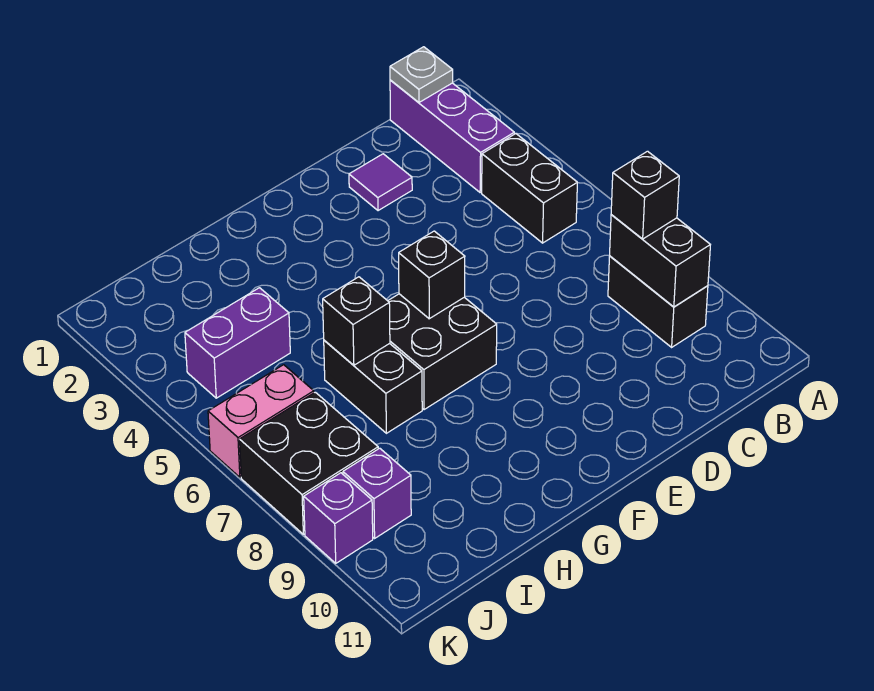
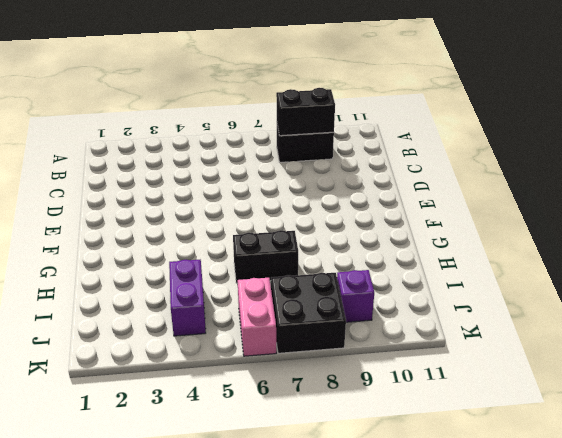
none -> purple 1x3 brick [390,80,514,193]
none -> black 1x2 brick [482,134,577,243]
none -> purple 1x1 tile [349,154,412,211]

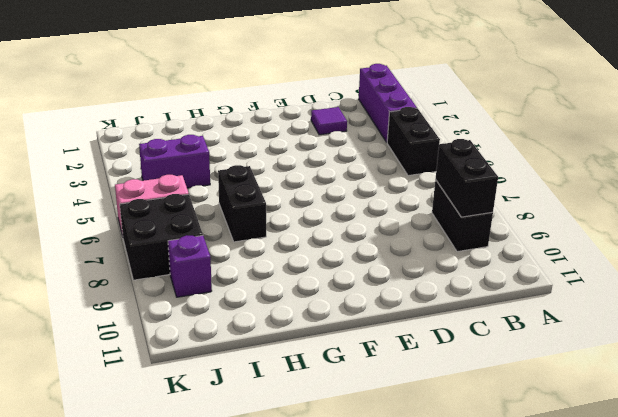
none -> black 2x2 brick [388,294,497,410]
none -> purple 1x1 brick [304,473,373,563]
none -> grey 1x1 plate [390,47,453,102]

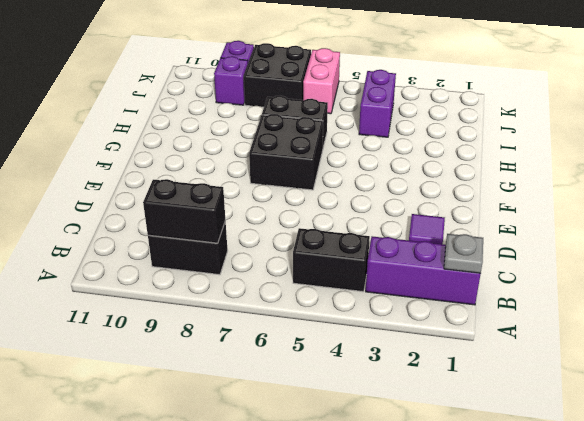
none -> black 1x1 brick [399,231,465,319]
none -> black 1x1 brick [323,277,390,365]
none -> black 1x1 brick [611,151,679,239]

